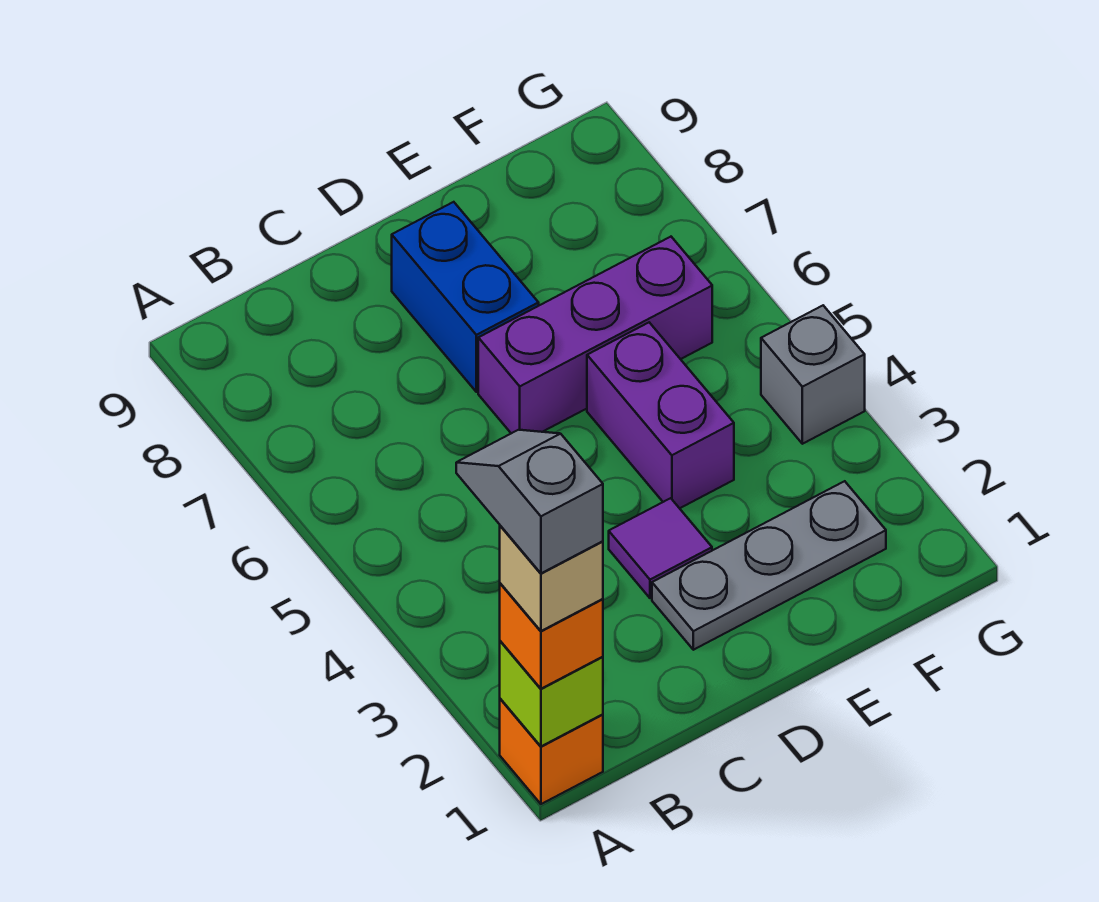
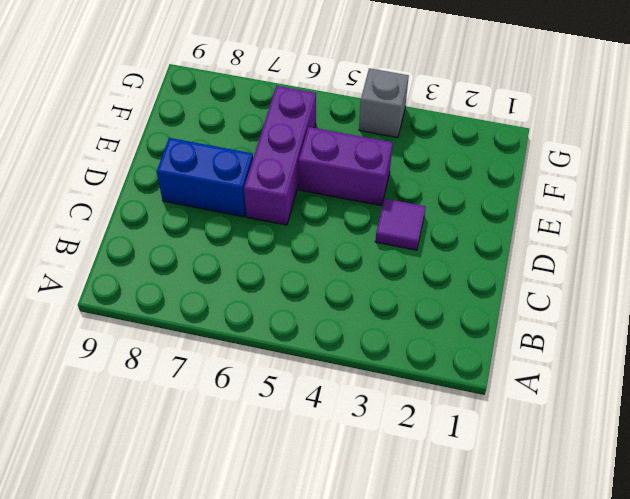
none -> orange 1x1 brick [500,699,603,804]
none -> grey 1x3 plate [652,481,886,650]

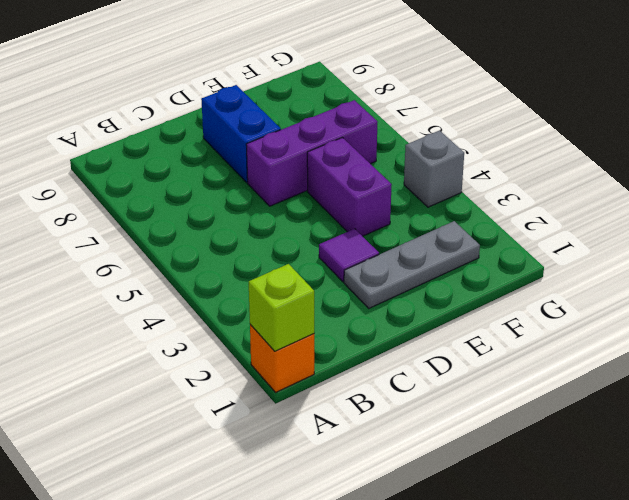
none -> orange 1x1 brick [500,583,603,689]
none -> tan 1x1 brick [500,526,603,631]

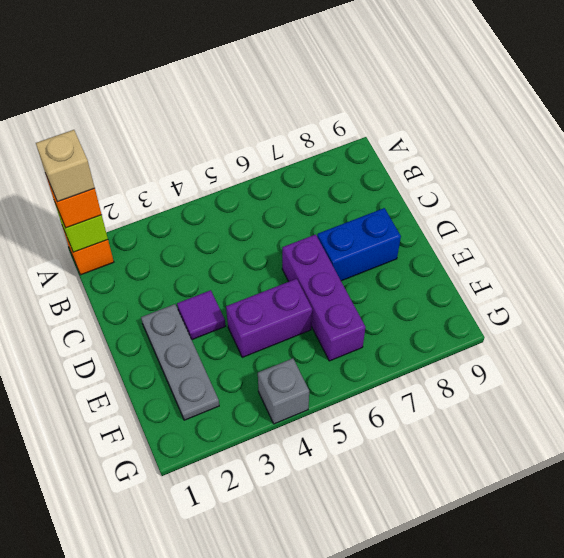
none -> grey 1x2 slope [456,430,603,573]

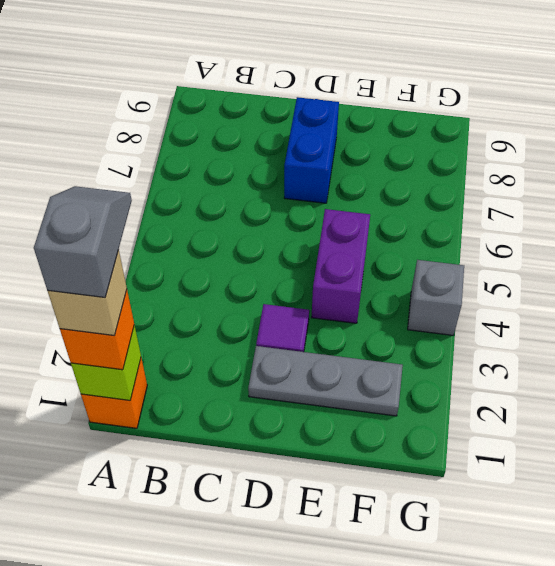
none -> purple 1x3 brick [478,237,712,433]

